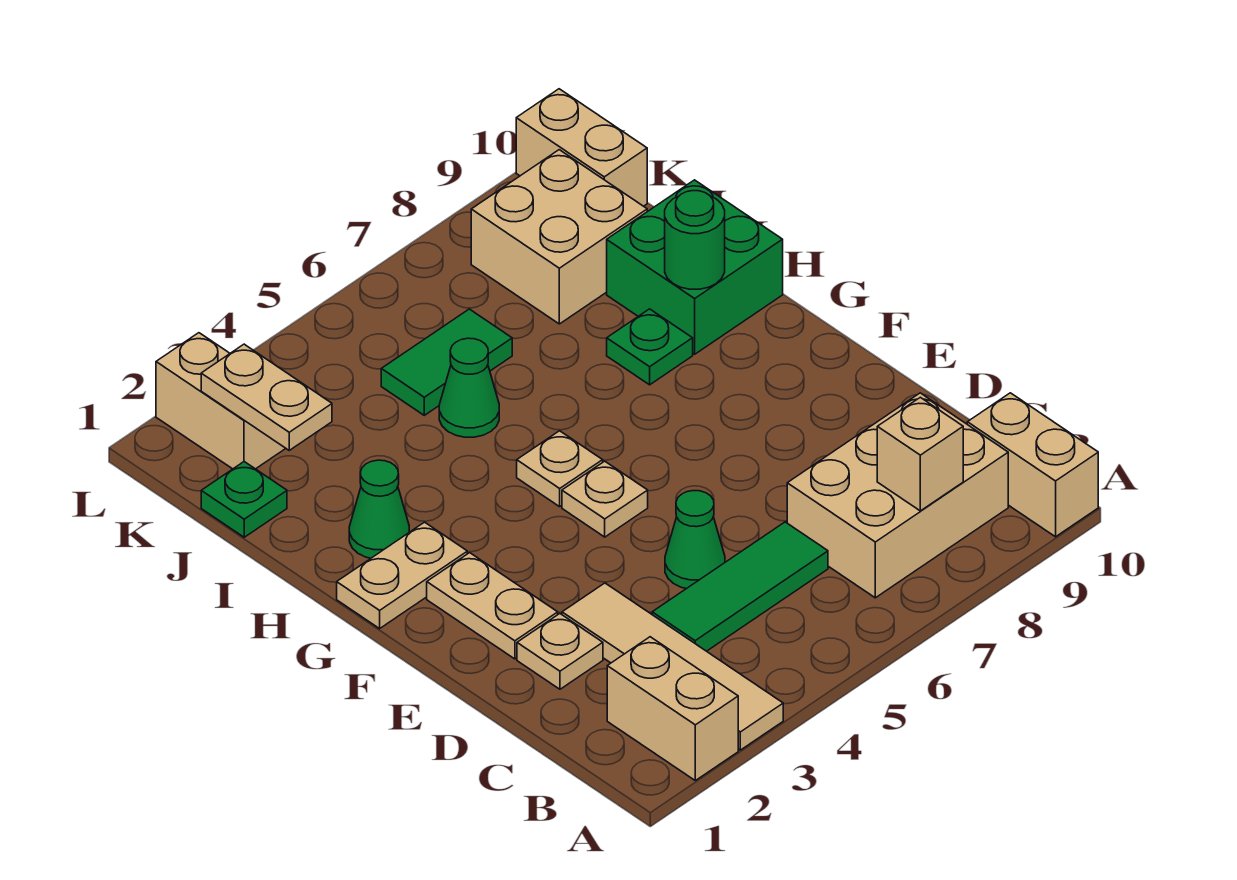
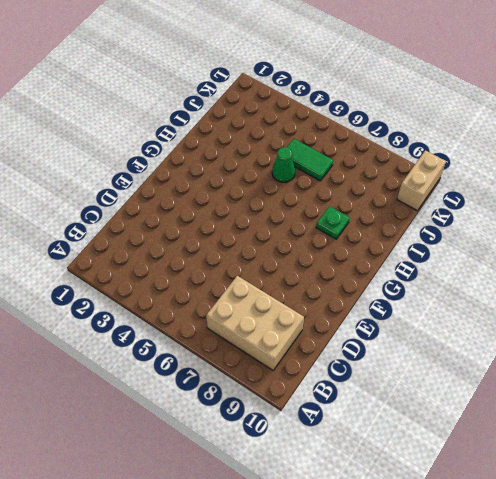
none -> tan 1x2 brick [607,637,738,781]
none -> tan 1x4 tile [562,583,783,750]
none -> tan 1x2 brick [967,393,1098,537]

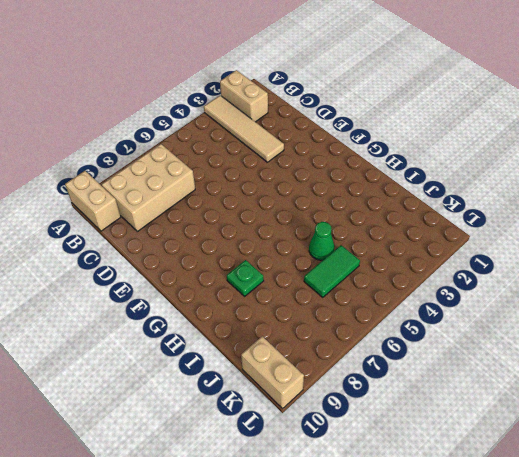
none -> green 1x3 tile [652,522,828,651]
none -> tan 1x1 plate [517,614,603,689]
none -> green 1x1 cone [665,491,725,589]

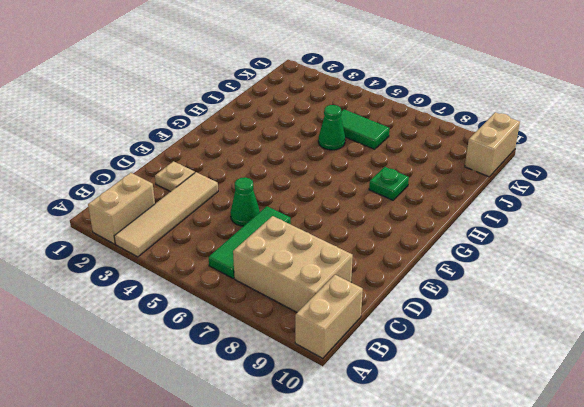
green 1x3 tile [209,206,291,278] -> green 1x3 tile turned to [652,522,828,651]
none -> tan 1x2 plate [427,553,558,659]
none -> tan 1x1 plate [562,461,648,537]
none -> tan 1x2 plate [337,522,467,629]

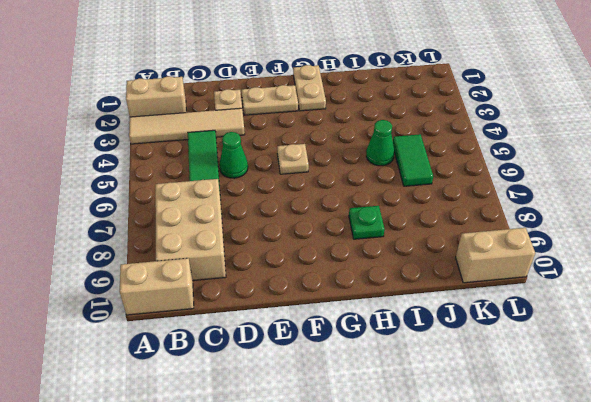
none -> tan 1x1 plate [517,431,603,507]
none -> green 1x1 cone [349,460,409,558]
none -> green 2x2 brick [607,180,783,354]

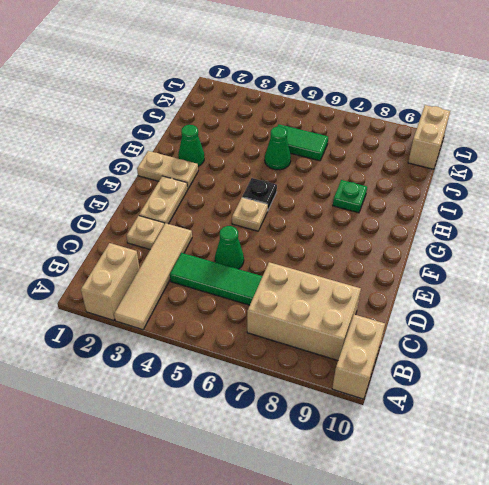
black 1x1 plate [242,178,277,210] -> tan 1x1 plate [517,431,603,507]
none -> green 2x2 brick [607,180,783,354]
none -> green 1x1 plate [201,462,287,537]
none -> tan 2x2 brick [471,150,647,324]

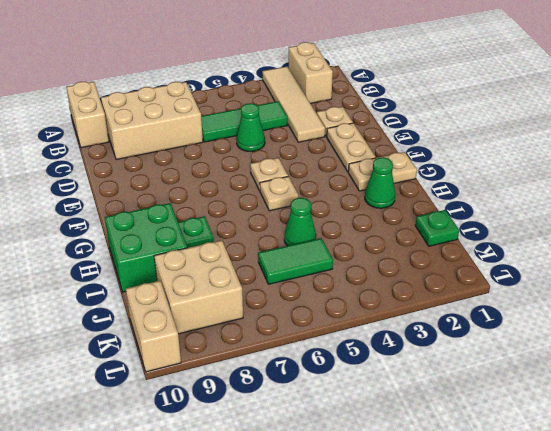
none -> tan 1x2 brick [156,333,286,469]
none -> tan 1x1 brick [877,397,963,511]
none -> green 1x1 round brick [665,191,725,289]

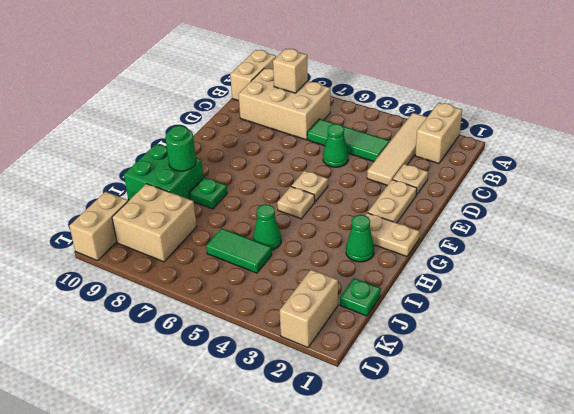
none -> tan 1x2 plate [201,344,332,450]

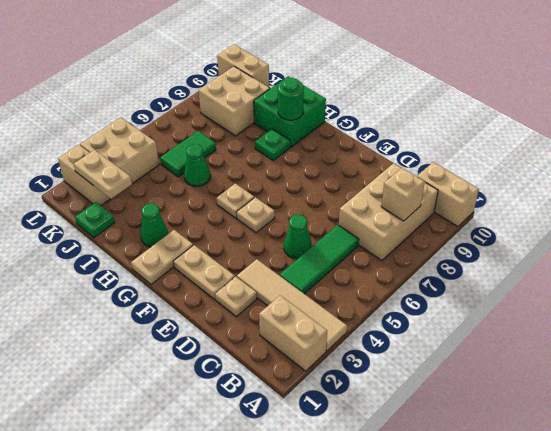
tan 2x2 brick [80,118,159,184] -> none

